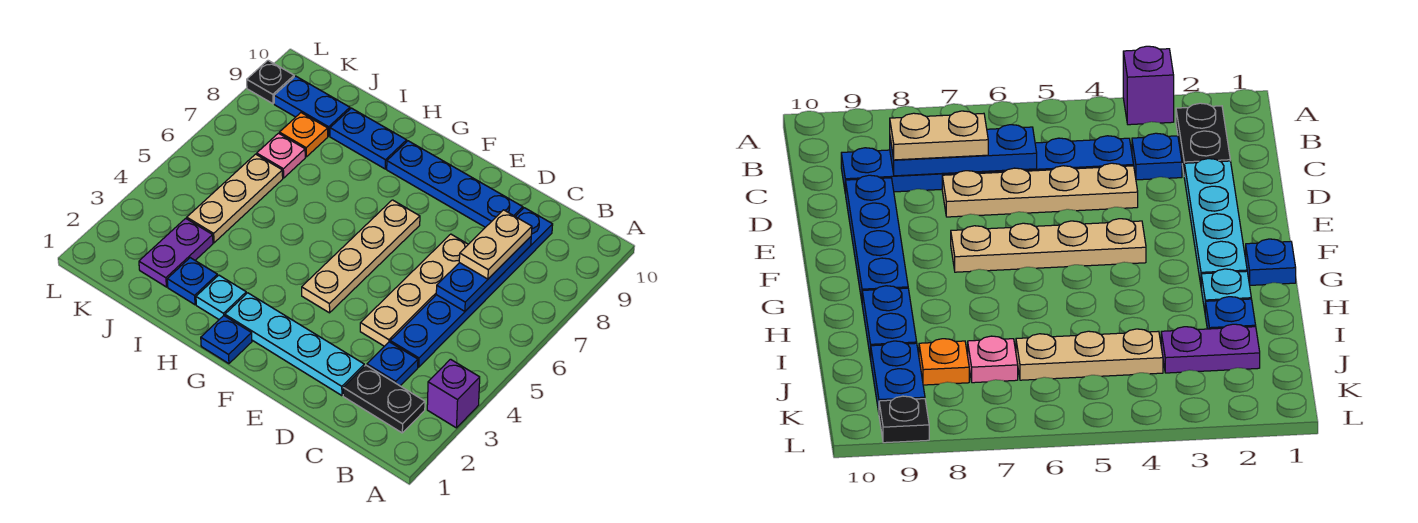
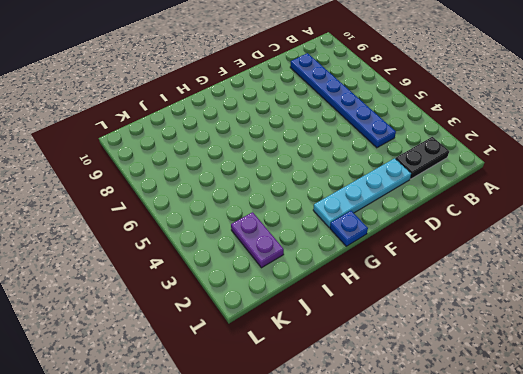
none -> purple 1x1 brick [427,359,480,428]
none -> blue 1x1 plate [367,342,418,386]
none -> tan 1x4 plate [360,234,468,346]

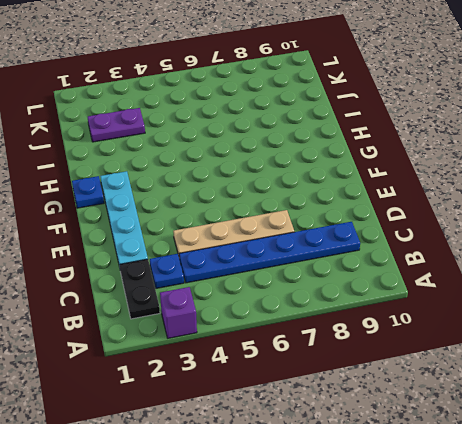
none -> blue 1x4 plate [387,141,523,227]
none -> tan 1x4 plate [302,200,420,313]
none -> cyan 1x1 plate [196,275,246,319]

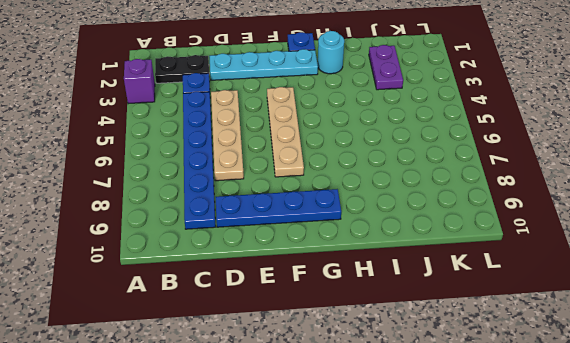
cyan 1x1 round brick [318,31,344,74] -> cyan 1x1 plate [196,275,246,319]
none -> blue 1x2 plate [330,108,407,169]
none -> blue 1x1 plate [167,258,217,305]
none -> tan 1x3 plate [187,154,283,243]

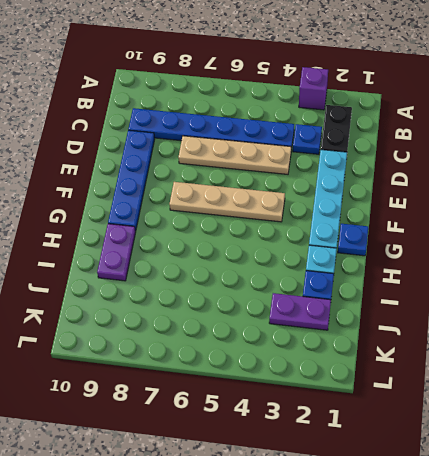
purple 1x2 plate [97,224,136,281] -> blue 1x2 plate [330,108,407,169]
none -> tan 1x3 plate [187,154,283,243]
none -> pink 1x1 plate [257,133,305,178]
none -> orange 1x1 plate [279,113,328,157]

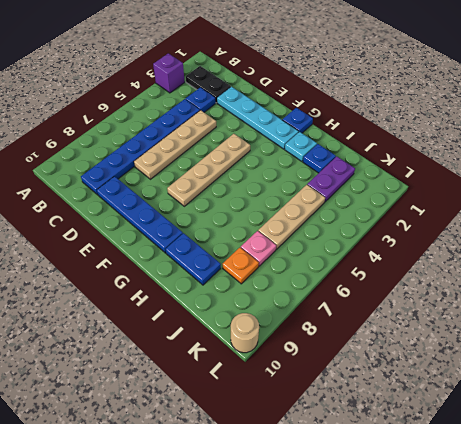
tan 1x1 round brick [231,313,259,353] -> none
none -> blue 1x2 plate [274,76,350,136]
none -> black 1x1 plate [247,60,294,104]
none -> blue 1x3 plate [436,237,531,311]

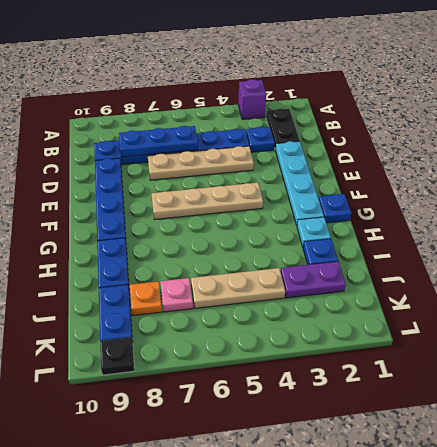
none -> tan 1x2 plate [459,210,532,279]

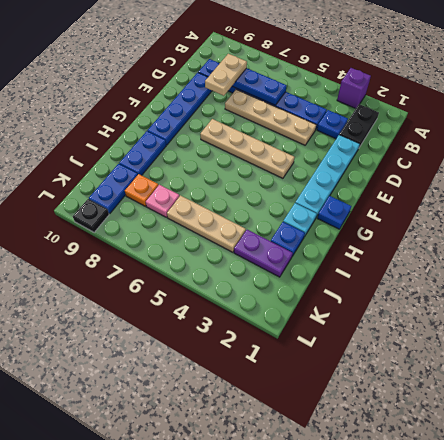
tan 1x2 plate [205,54,247,96] -> tan 1x2 plate turned to [459,210,532,279]

